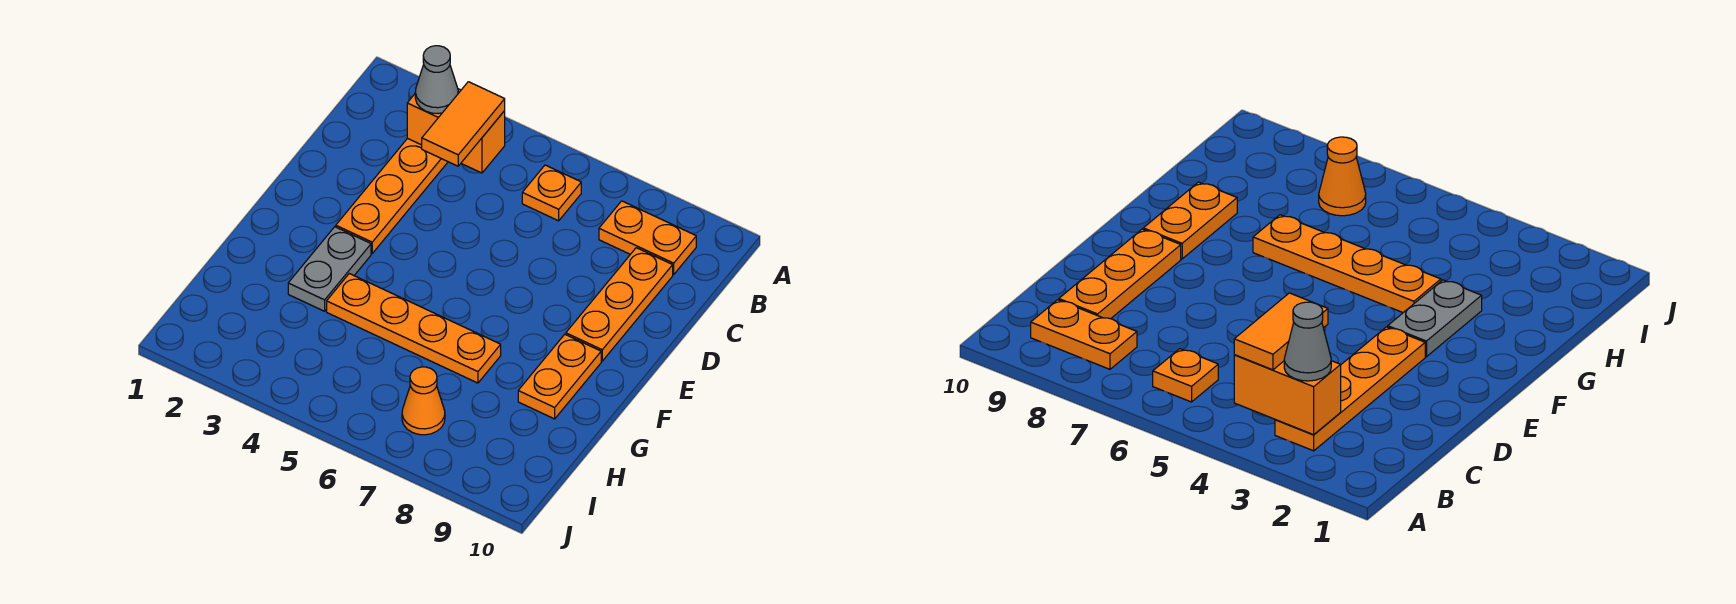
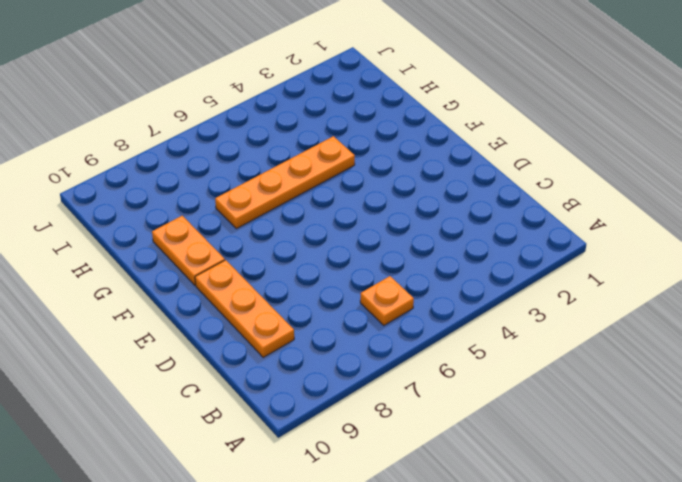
none -> orange 1x4 plate [336,138,448,253]
none -> orange 1x2 plate [599,201,696,274]

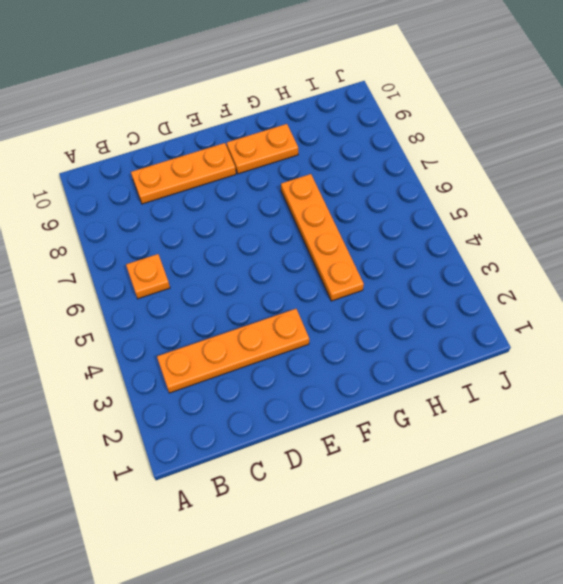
none -> orange 1x2 plate [599,201,696,274]
none -> grey 1x2 plate [288,227,371,311]

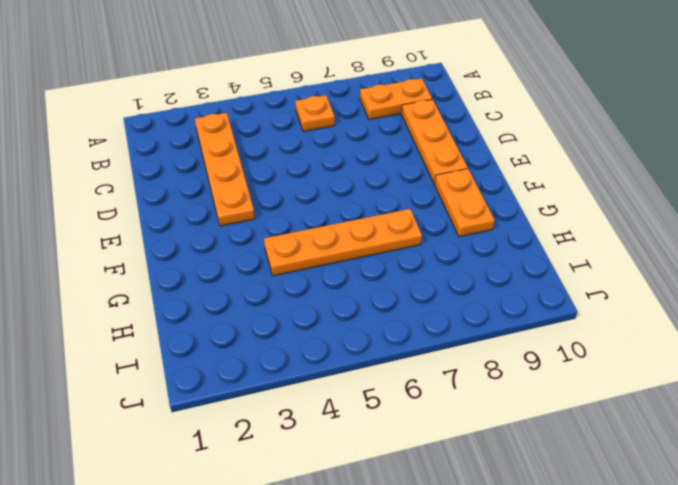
none -> grey 1x2 plate [288,227,371,311]
none -> orange 1x1 cone [402,367,445,435]

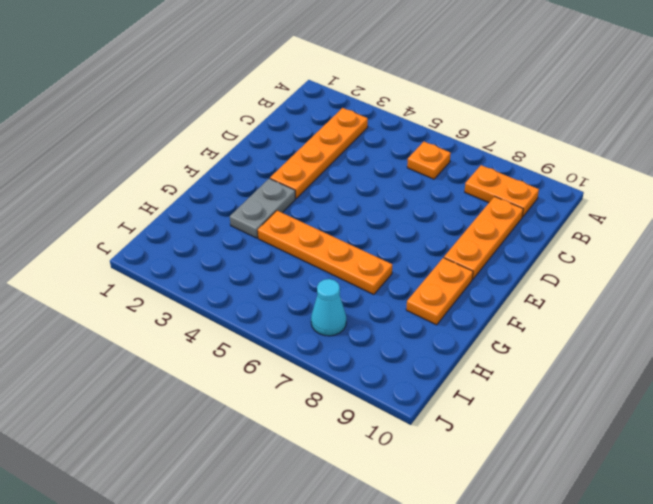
cyan 1x1 cone [311,279,346,336] -> orange 1x1 cone [402,367,445,435]
none -> orange 1x2 brick [407,89,505,173]
none -> grey 1x1 cone [415,46,458,114]

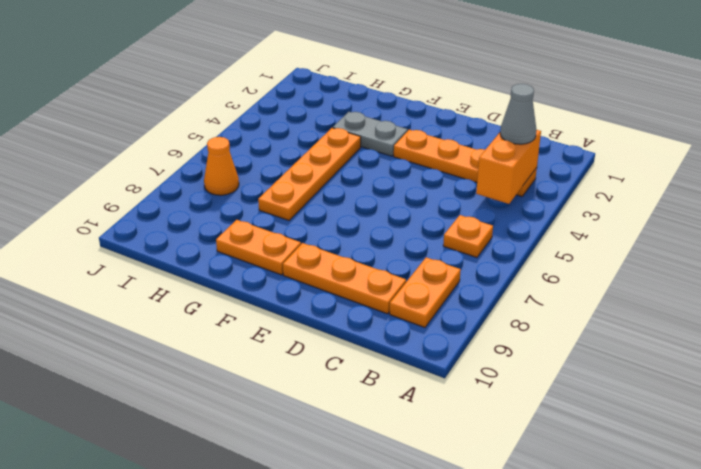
none -> orange 1x2 tile [422,82,505,166]

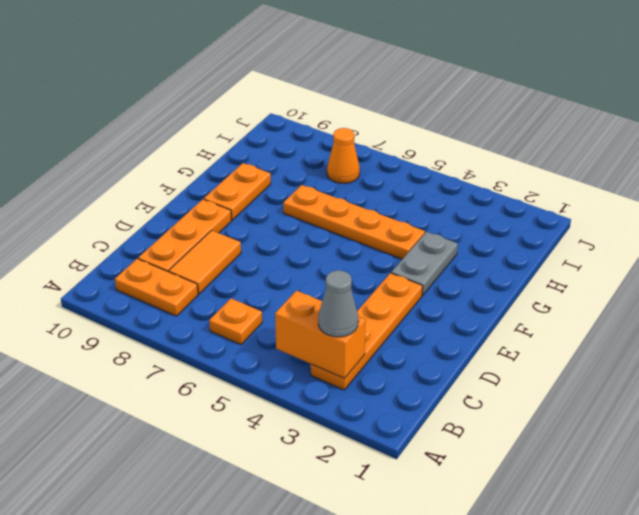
orange 1x2 tile [169,230,241,294] -> orange 1x2 tile moved to [422,82,505,166]

